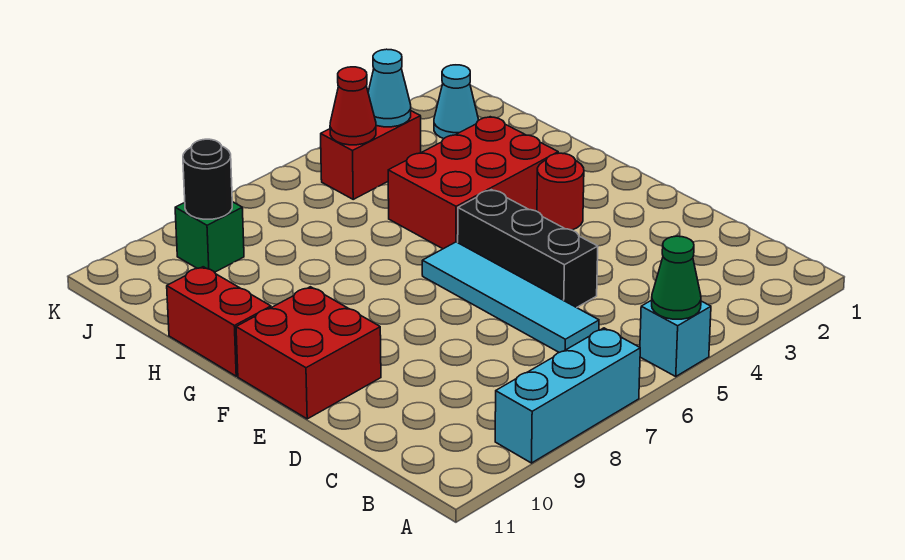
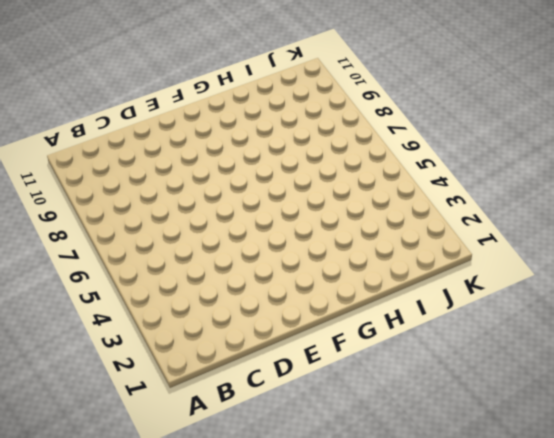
none -> cyan 1x1 brick [640,300,711,377]
none -> cyan 1x3 brick [495,328,640,463]
none -> cyan 1x4 tile [422,242,599,352]

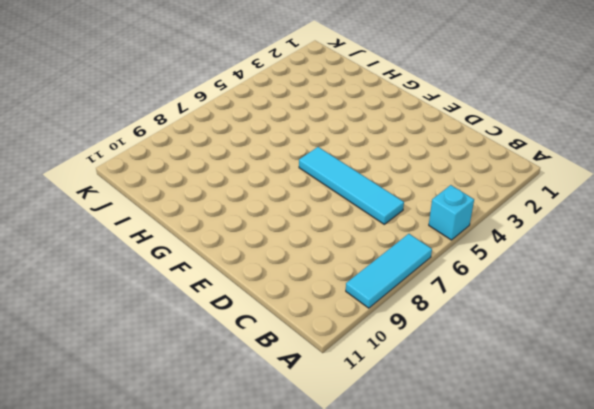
cyan 1x3 tile [346,234,432,308] -> cyan 1x3 brick [495,328,640,463]
none -> black 1x3 brick [458,190,598,308]
none -> red 2x2 brick [236,287,381,419]
none -> red 1x1 round brick [537,153,584,230]

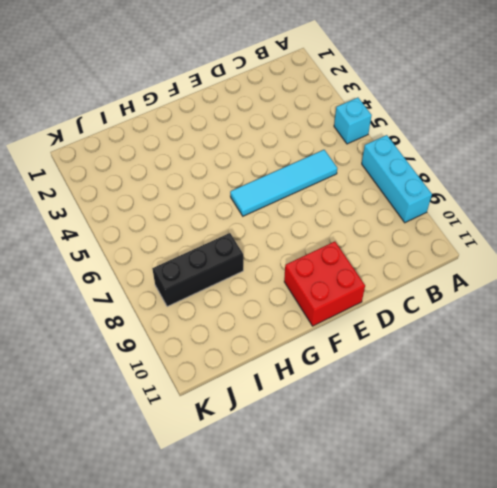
black 1x3 brick [152,233,243,307] -> black 1x3 brick moved to [458,190,598,308]
none -> red 1x1 round brick [537,153,584,230]
none -> red 2x3 brick [388,117,558,249]
none -> red 1x2 brick [167,267,271,376]

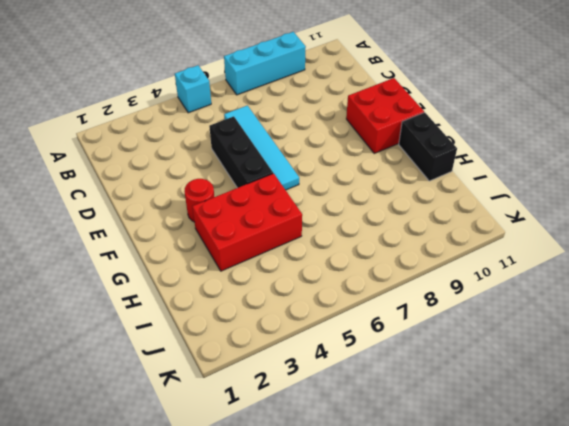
black 1x2 brick [399,112,457,181] -> red 1x2 brick [167,267,271,376]
none -> cyan 1x1 cone [434,65,478,139]
none -> red 1x2 brick [321,111,421,199]
none -> green 1x1 brick [175,202,244,272]

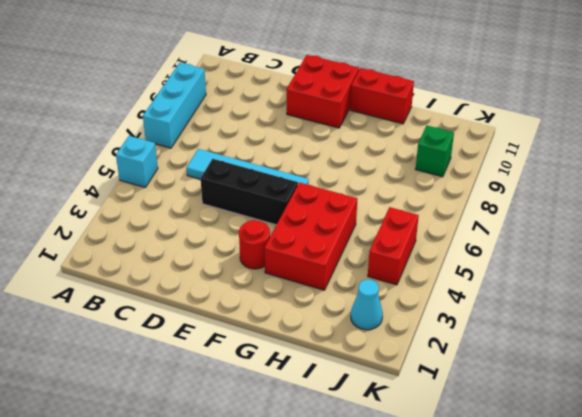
none -> green 1x1 cone [652,236,701,319]
none -> cyan 1x1 cone [368,49,411,127]
none -> red 1x1 cone [330,67,376,145]

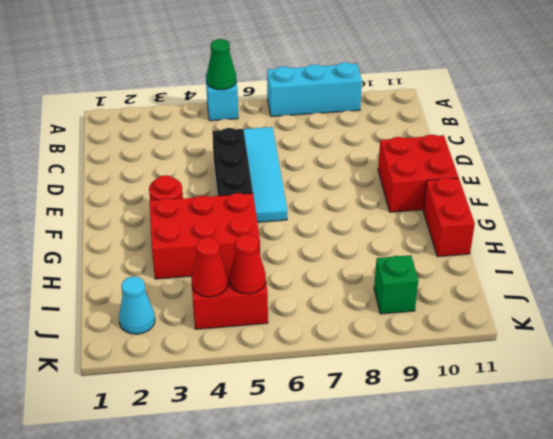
red 1x1 cone [191,237,228,297] -> cyan 1x1 cone [368,49,411,127]
none -> black 1x1 round brick [183,139,232,219]

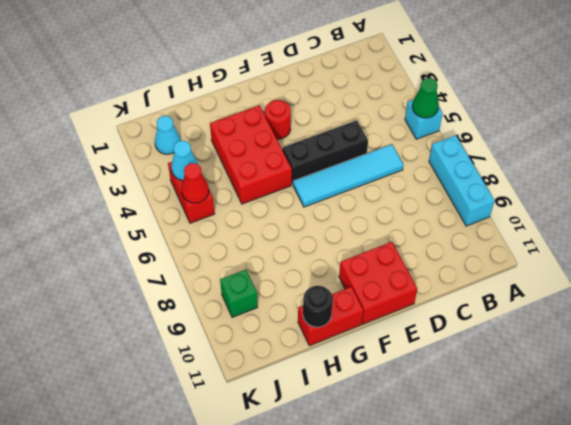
black 1x1 round brick [303,286,333,327] -> black 1x1 round brick moved to [183,139,232,219]

